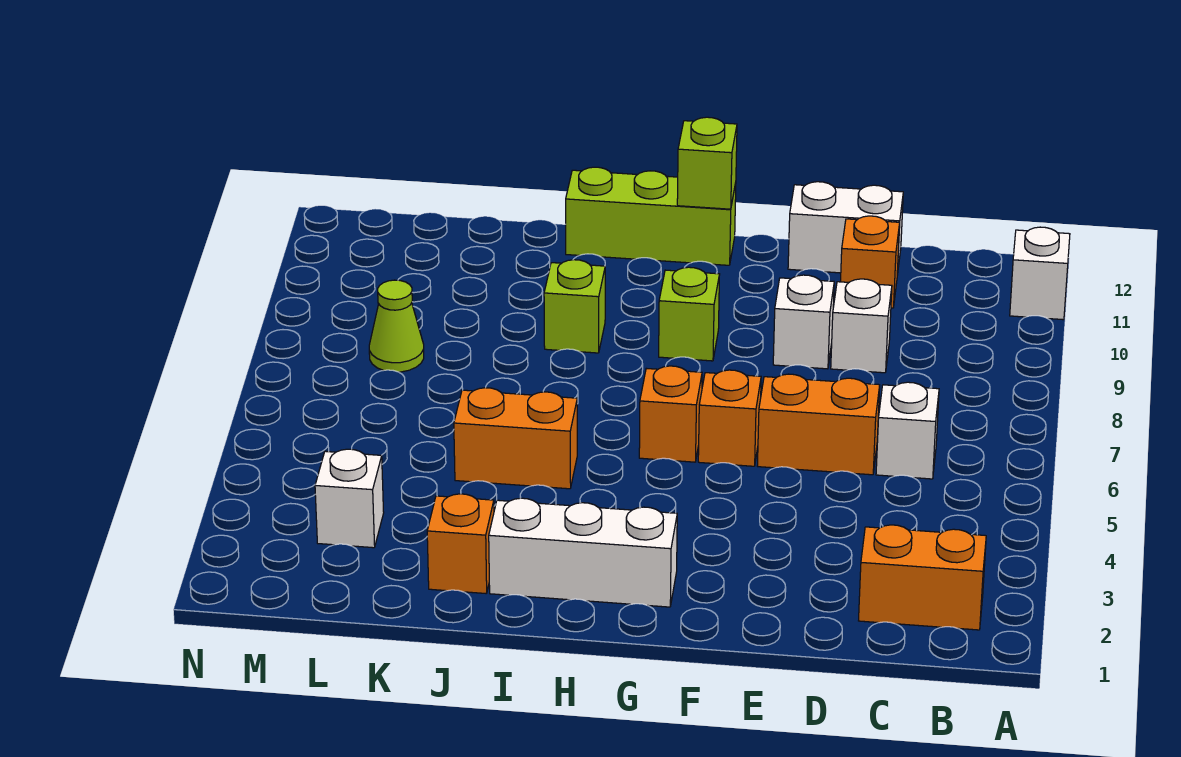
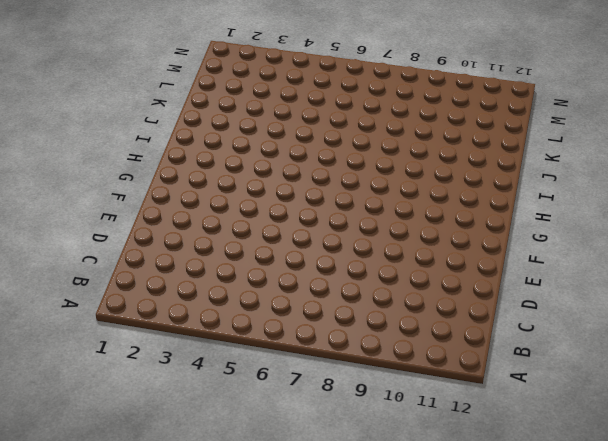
none -> white 1x1 brick [1010,227,1070,320]
none -> orange 1x2 brick [859,525,986,630]
none -> white 1x1 brick [876,382,939,479]

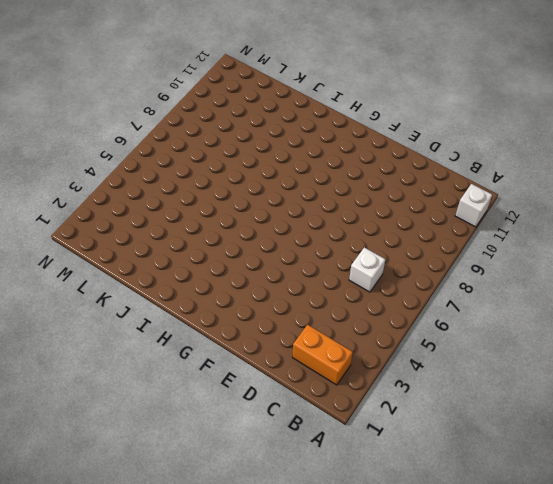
none -> orange 1x2 brick [758,374,880,475]
none -> white 1x1 brick [831,279,892,373]
none -> orange 1x1 brick [841,216,900,308]

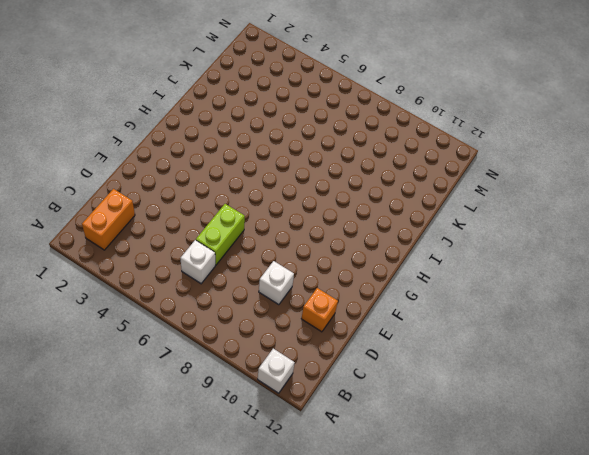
lime 1x2 brick [196,204,245,265] -> orange 1x2 brick [758,374,880,475]
none -> white 1x2 brick [788,182,903,275]
none -> white 1x1 brick [773,275,834,369]
none -> orange 1x1 brick [698,370,761,466]

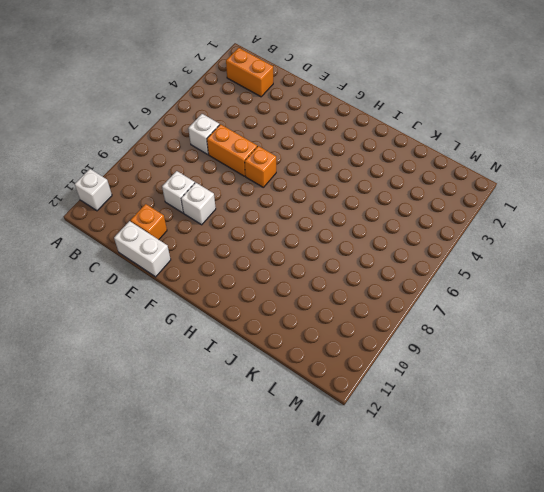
none -> white 1x3 brick [489,498,677,607]
none -> orange 1x1 brick [639,366,702,462]
none -> lime 1x1 brick [659,267,720,361]

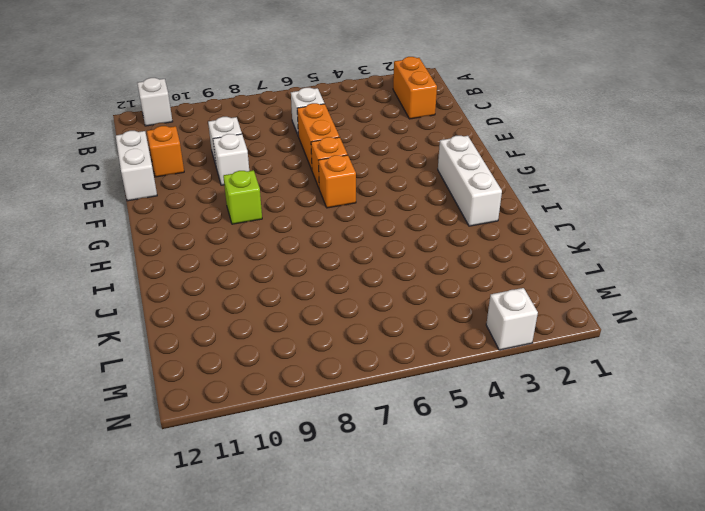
white 1x1 brick [486,288,538,350] -> white 1x1 brick moved to [315,449,384,548]
none -> lime 1x3 brick [566,167,736,265]
none -> orange 1x2 brick [454,388,577,489]
none -> lime 1x1 brick [544,260,605,353]

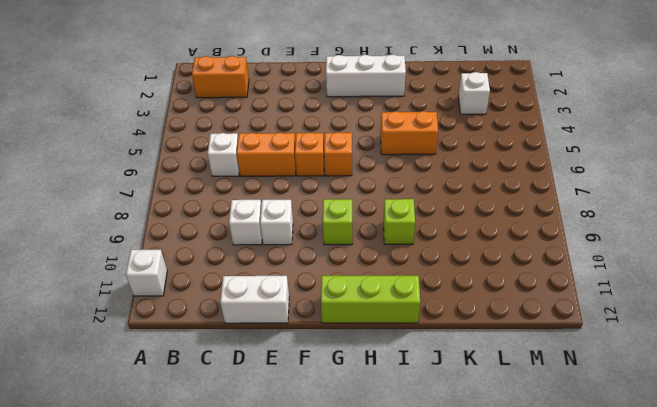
none -> orange 1x1 brick [841,216,900,308]
none -> orange 1x1 brick [427,494,494,593]
none -> lime 1x1 cone [369,280,424,372]

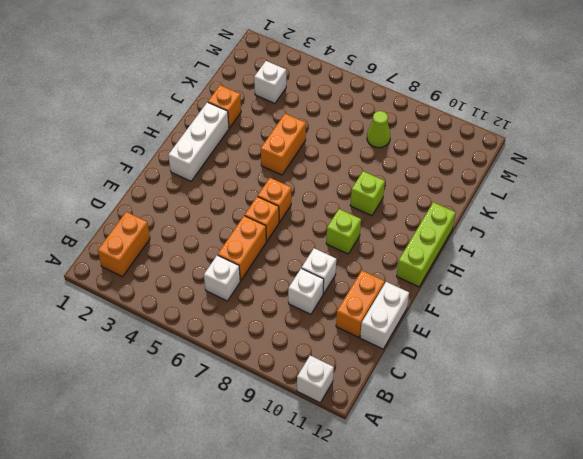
orange 1x2 brick [336,270,385,337] -> orange 1x1 brick [841,216,900,308]
none -> lime 1x1 brick [677,117,737,209]

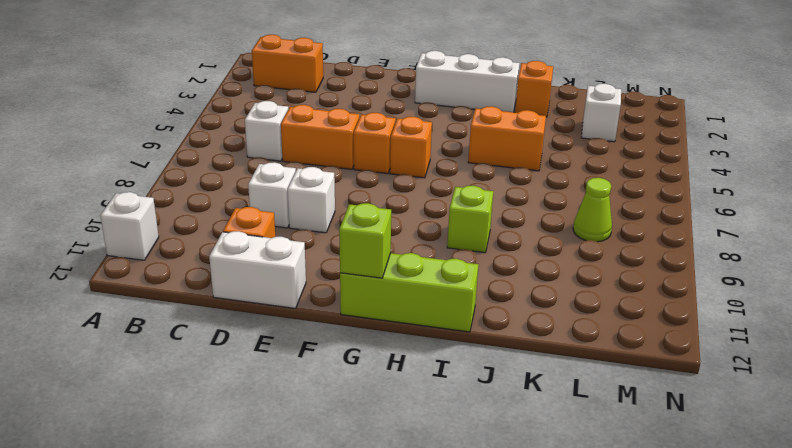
none -> lime 1x1 brick [659,267,720,361]

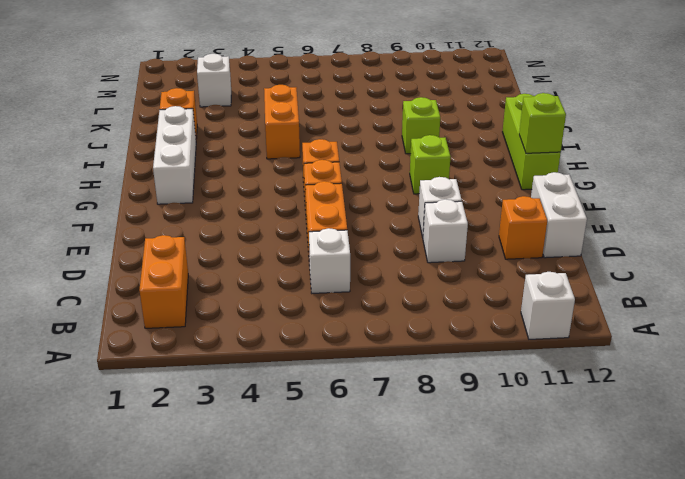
none -> lime 1x1 cone [369,280,424,372]

